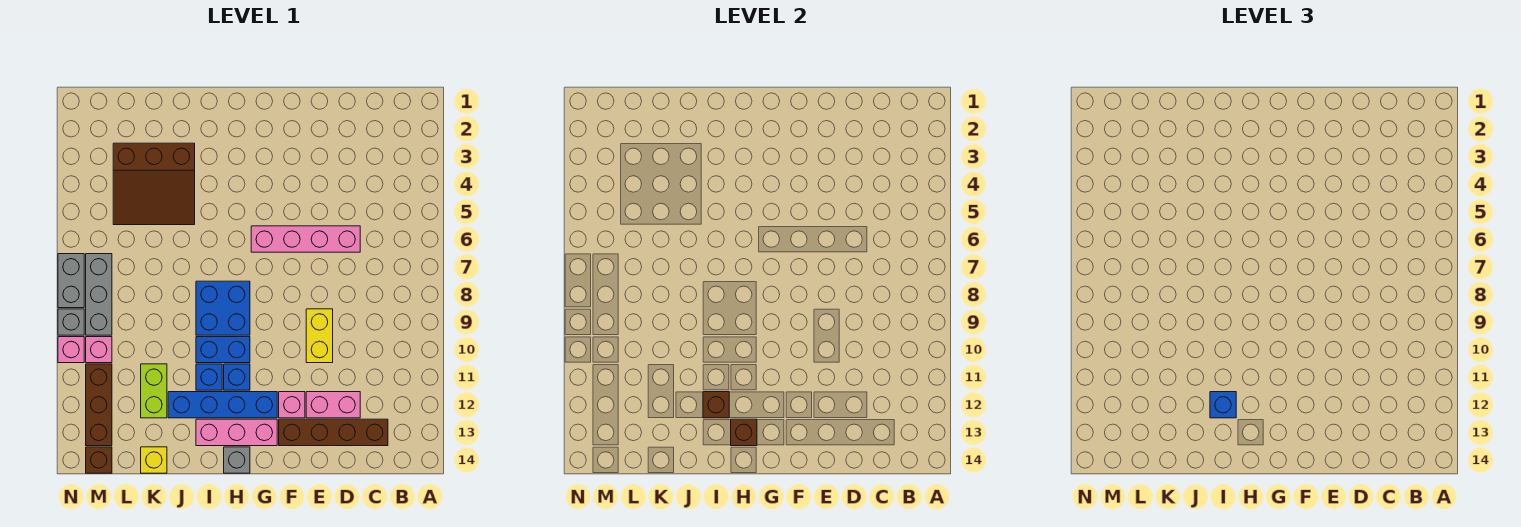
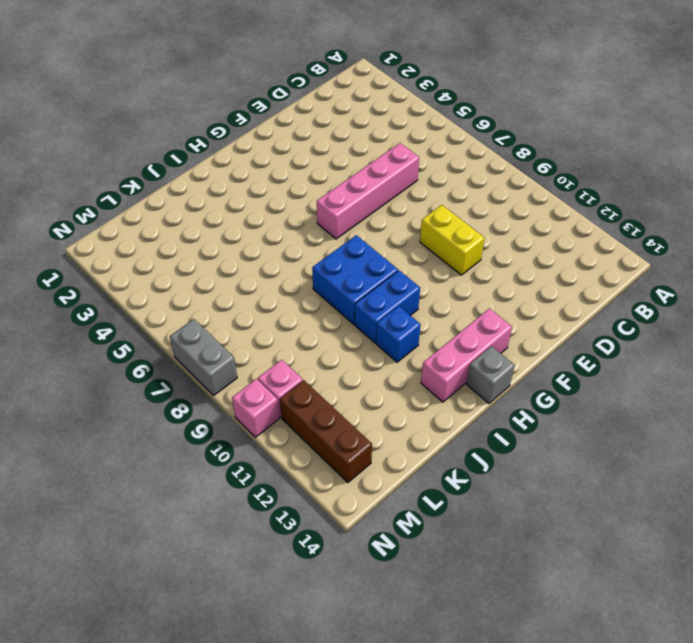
none -> brown 1x4 brick [279,419,388,446]
none -> pink 1x2 brick [306,392,360,418]
none -> pink 1x1 brick [279,392,305,418]

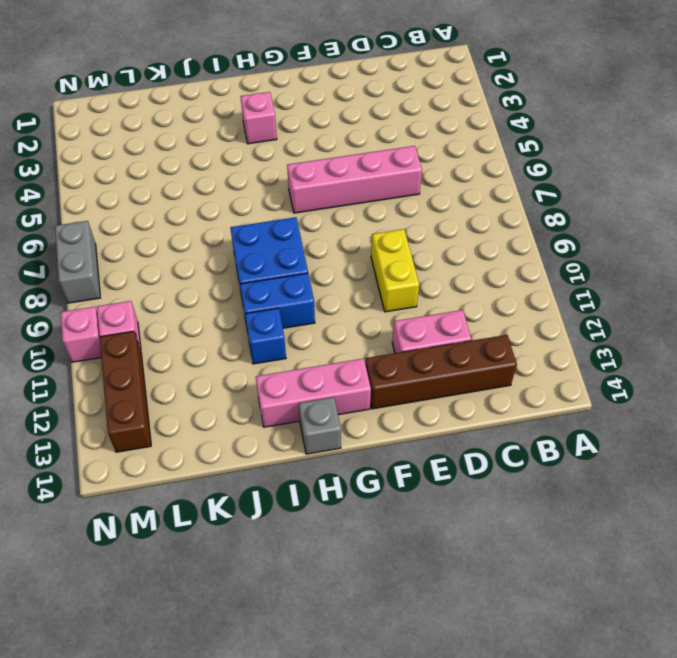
pink 1x1 brick [240,92,277,144] -> pink 1x1 brick moved to [279,392,305,418]
none -> blue 1x4 brick [168,392,277,418]
none -> blue 1x1 brick [224,364,250,390]
none -> brown 3x3 slope [113,143,195,225]

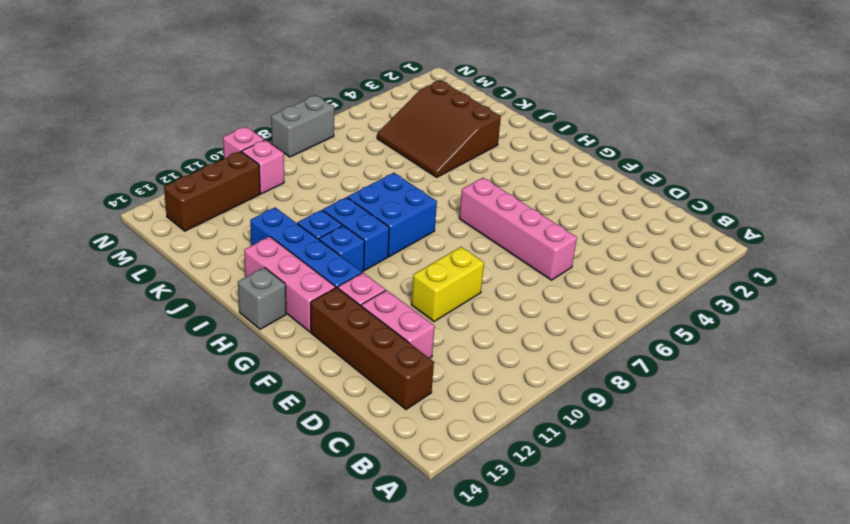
none -> lime 1x2 brick [141,364,167,418]
none -> yellow 1x1 brick [141,447,167,473]
none -> grey 1x3 brick [86,254,112,335]

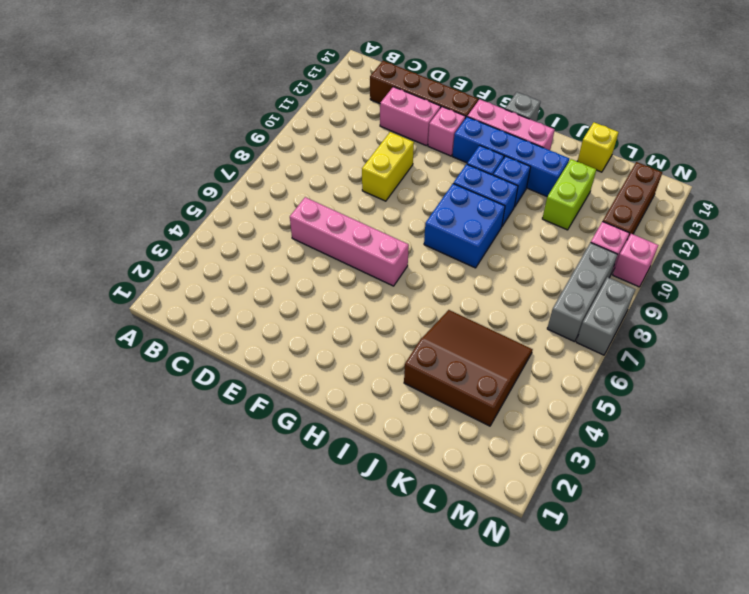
none -> brown 1x1 brick [86,447,112,473]
none -> grey 1x1 brick [58,309,84,335]
none -> brown 1x1 brick [731,419,757,446]

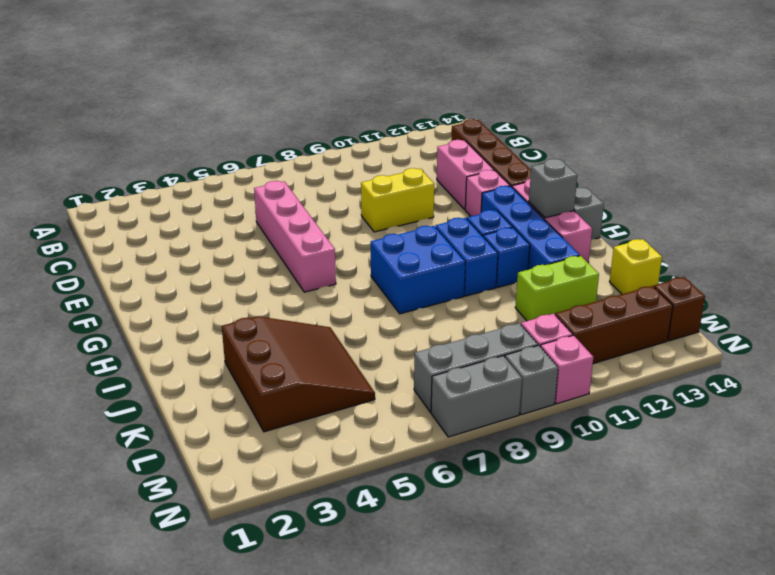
grey 1x1 brick [529,159,577,218] -> brown 1x1 brick [731,419,757,446]
none -> brown 1x1 brick [703,392,729,418]
none -> blue 1x1 brick [1210,392,1236,418]

